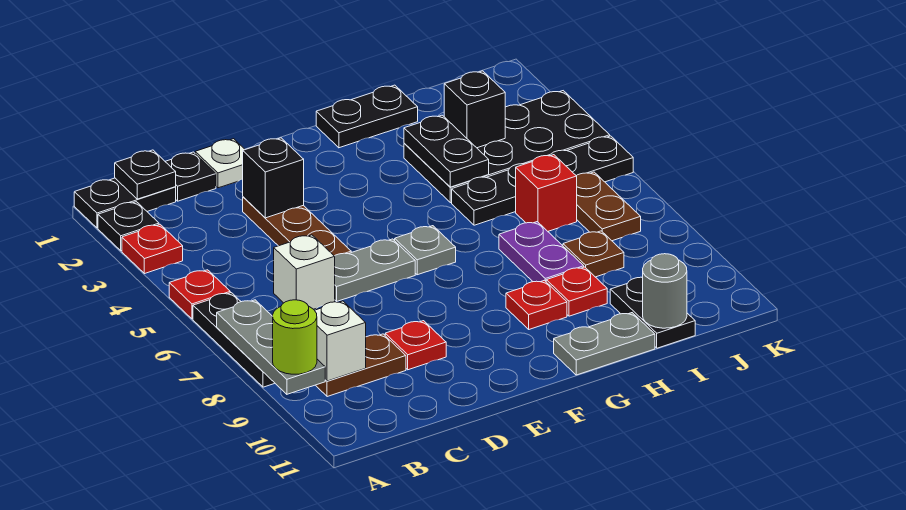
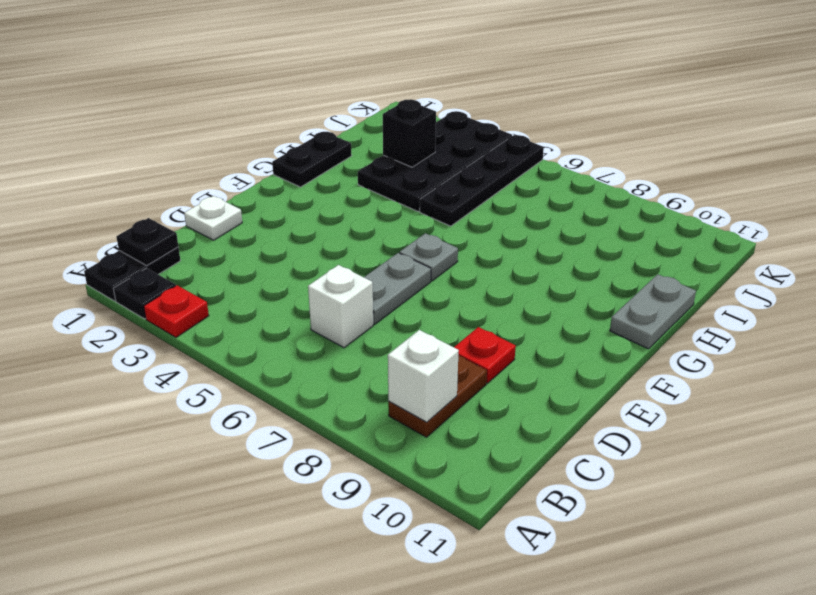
none -> red 1x1 plate [169,270,230,319]
none -> black 1x3 plate [193,293,275,387]
none -> black 1x1 plate [165,152,216,201]
none -> brown 1x3 plate [243,197,351,256]

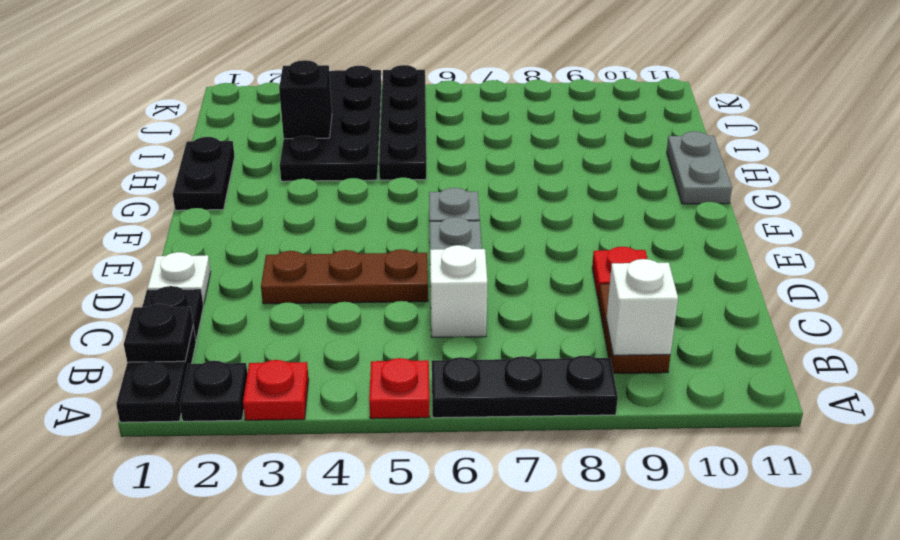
none -> red 1x1 plate [506,280,567,329]
none -> purple 1x2 plate [499,222,584,282]
none -> red 1x1 plate [546,267,607,316]
none -> red 1x1 brick [516,155,577,231]

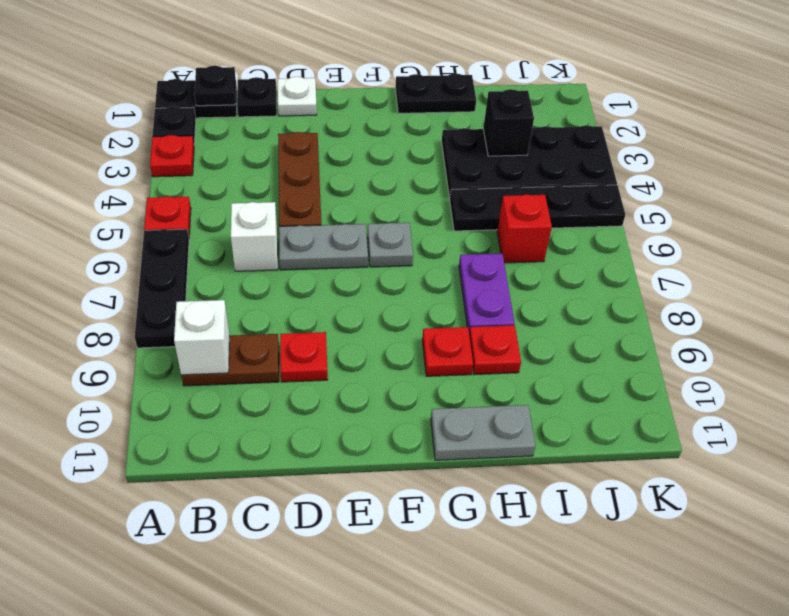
none -> brown 1x1 plate [563,231,624,277]
none -> black 1x2 plate [610,277,695,348]
none -> brown 1x2 plate [577,172,641,241]
none -> grey 1x3 plate [217,300,325,394]

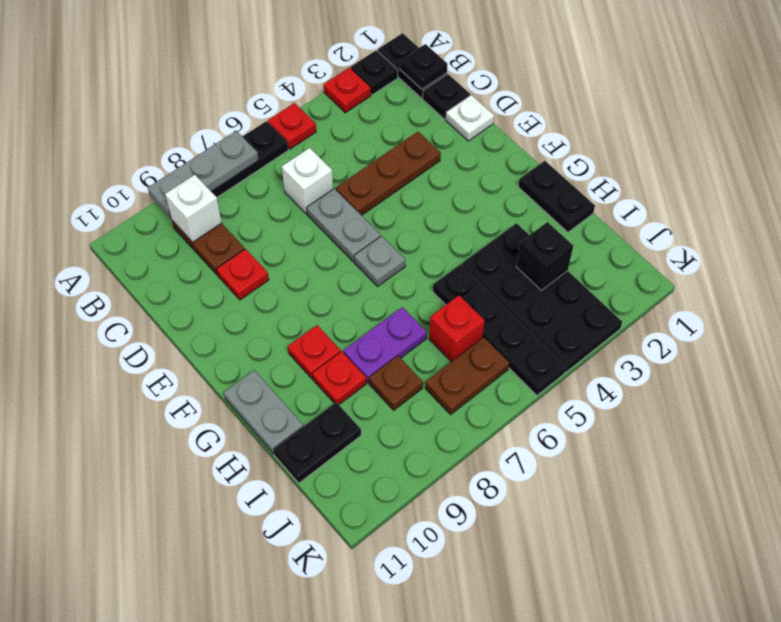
none -> black 1x1 brick [243,138,304,218]
none -> black 1x2 plate [404,115,489,187]
none -> grey 1x1 round brick [643,254,687,328]
none -> lime 1x1 round brick [273,300,317,374]

